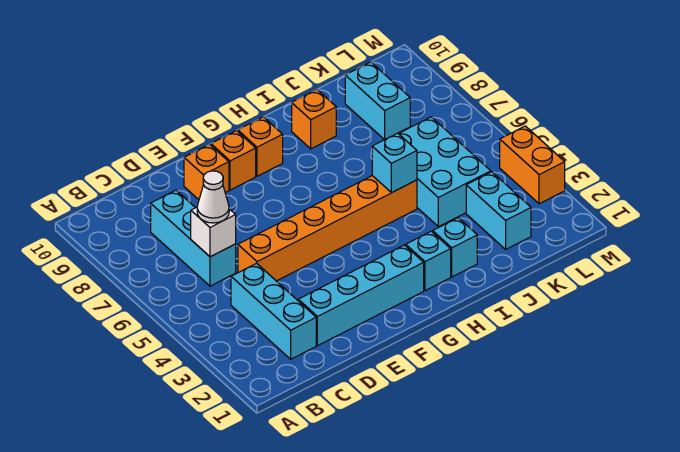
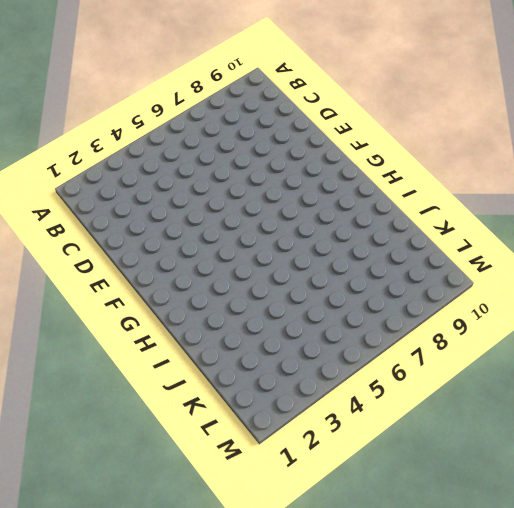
none -> cyan 1x3 brick [231,263,316,359]
none -> cyan 1x3 brick [151,190,236,286]
none -> cyan 1x4 brick [298,245,424,346]

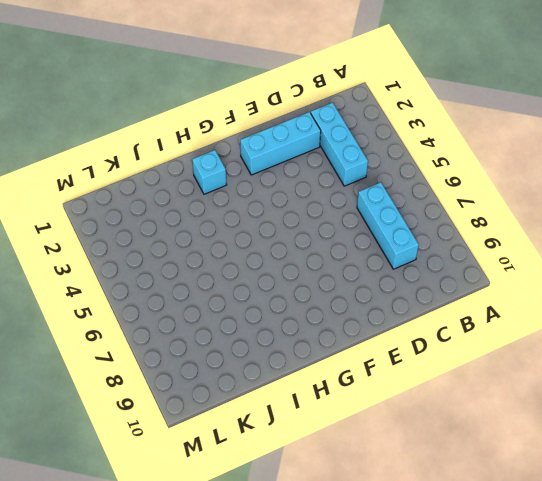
cyan 1x3 brick [240,112,321,175] -> cyan 1x4 brick [298,245,424,346]
none -> orange 1x6 brick [238,176,417,281]
none -> orange 1x1 brick [184,144,229,200]
none -> orange 1x1 brick [211,131,256,190]

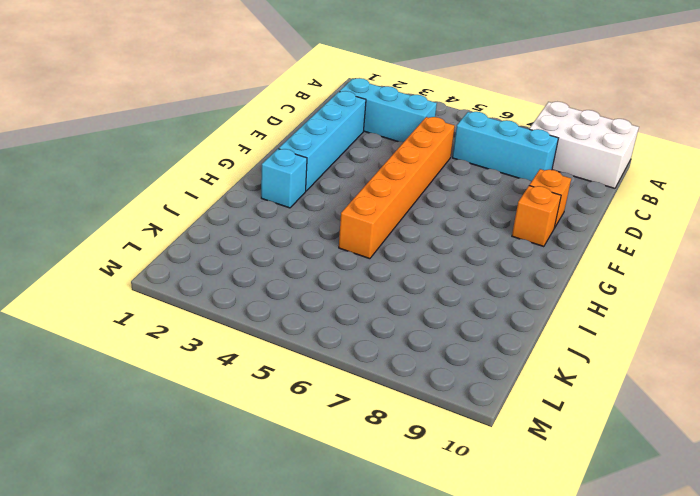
white 2x3 brick [530,102,639,188] -> none
none -> orange 1x1 brick [238,117,283,176]
none -> cyan 1x1 brick [433,218,477,277]
none -> orange 1x1 brick [292,90,336,149]

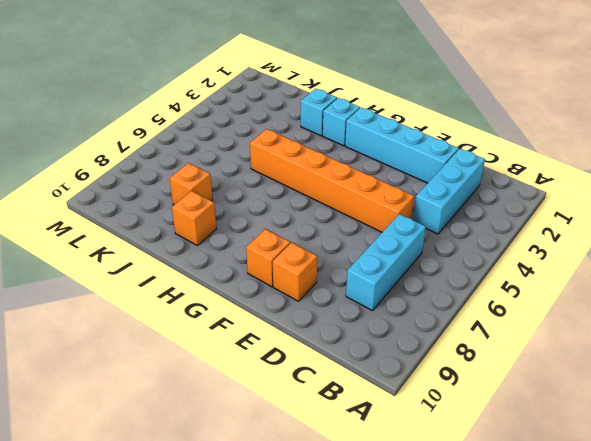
orange 1x1 brick [169,163,213,205] -> orange 1x1 brick moved to [238,117,283,176]
none -> cyan 2x3 brick [399,117,491,227]
none -> cyan 1x2 brick [466,172,531,249]
none -> cyan 1x2 brick [345,62,410,140]

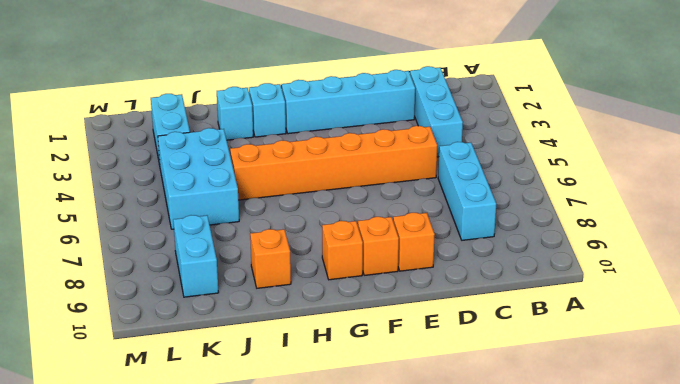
none -> orange 1x2 brick [500,126,565,204]
none -> white 1x1 brick [191,207,236,257]
none -> cyan 1x1 brick [372,133,417,193]

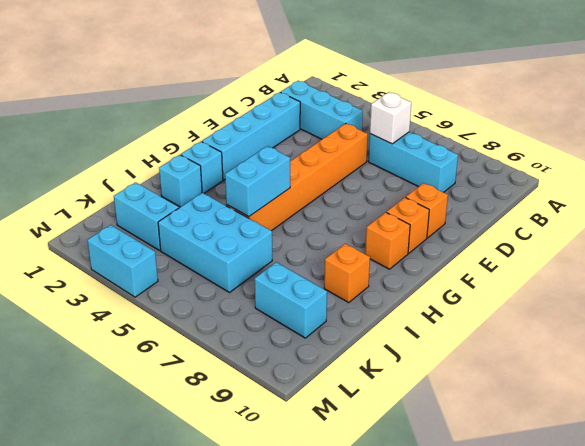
cyan 1x2 brick [225,146,290,217] -> cyan 1x1 brick [372,133,417,193]
cyan 1x2 brick [87,225,158,297] -> orange 1x2 brick [500,126,565,204]
none -> white 1x1 cone [197,171,229,223]

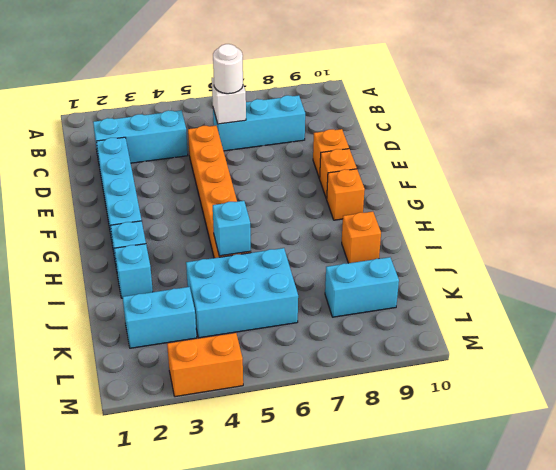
white 1x1 round brick [213,44,243,94] -> white 1x1 cone [197,171,229,223]

